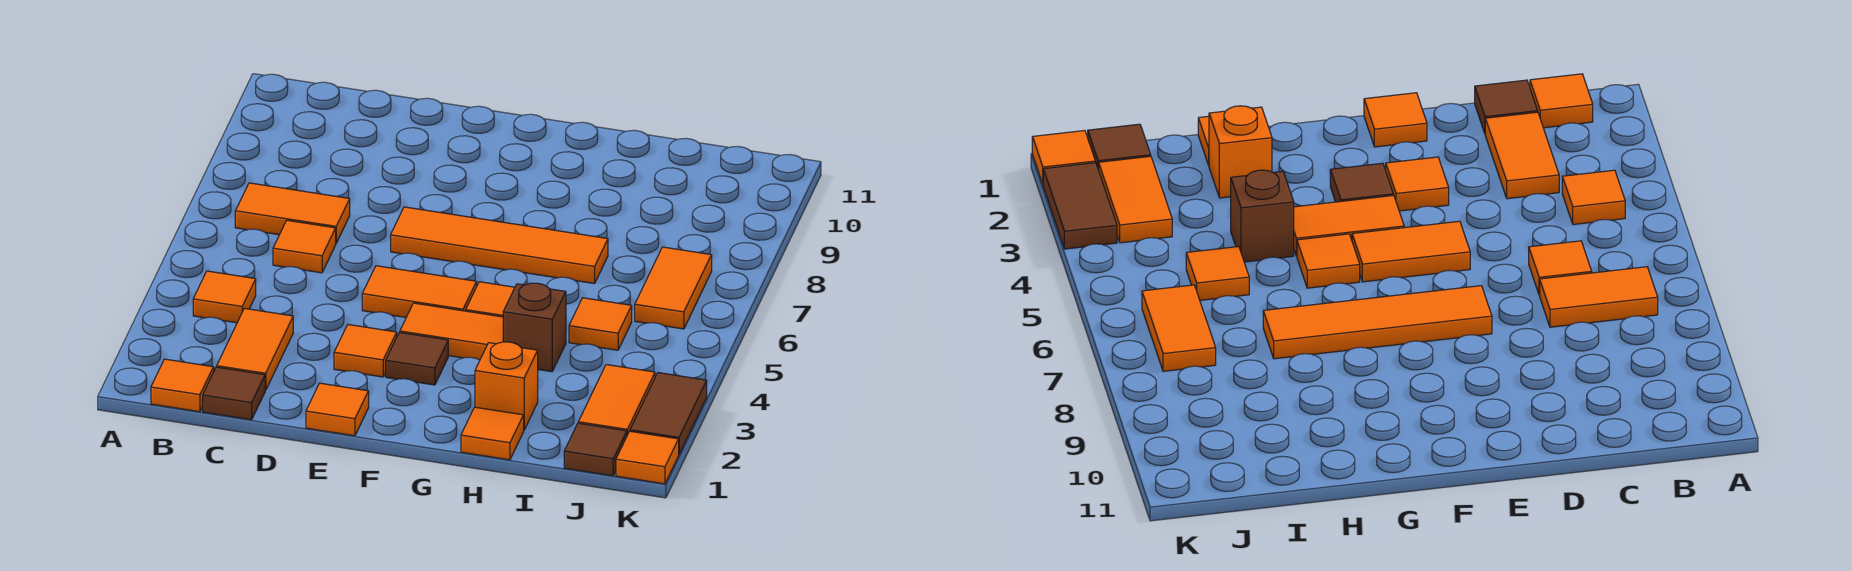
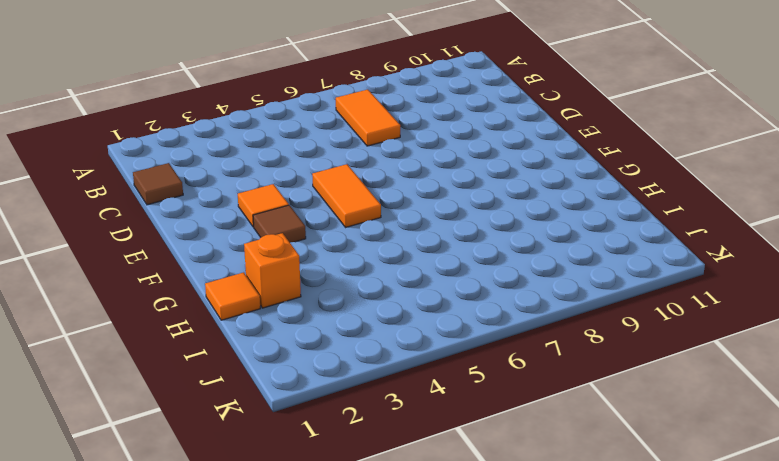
none -> orange 1x1 tile [151,359,214,412]
none -> orange 1x1 tile [193,271,256,323]
none -> orange 1x2 tile [217,308,293,390]

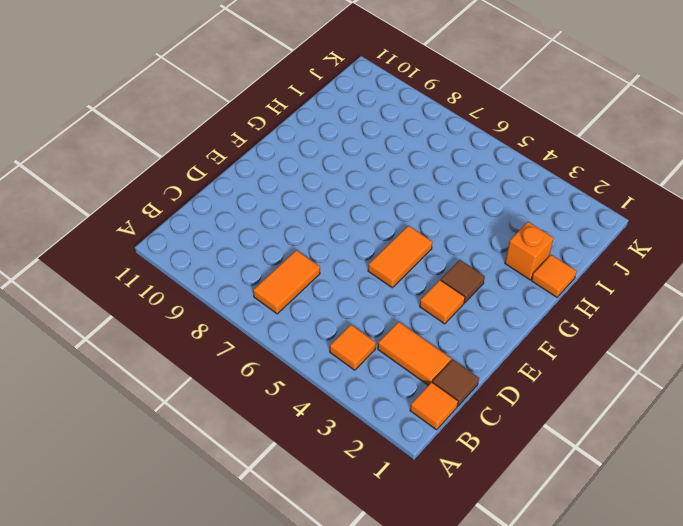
none -> orange 1x1 tile [273,220,336,273]
none -> orange 1x1 tile [306,383,369,436]
none -> orange 1x4 tile [391,207,608,284]

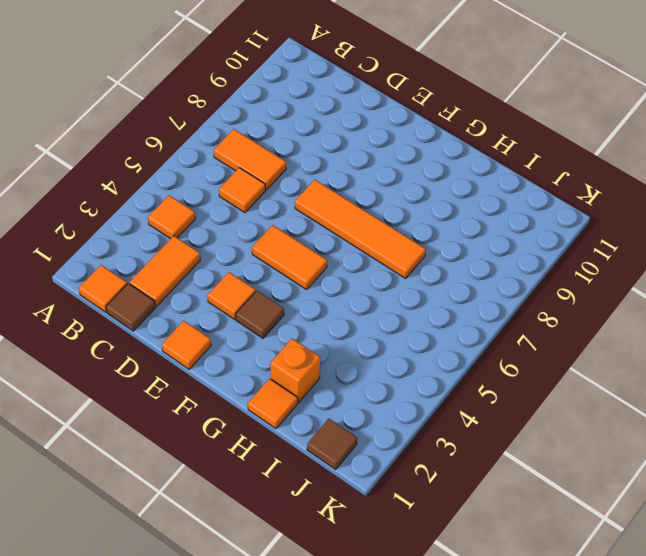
none -> orange 1x2 tile [400,303,503,360]
none -> orange 1x1 tile [466,282,515,317]
none -> brown 1x1 brick [503,283,566,372]

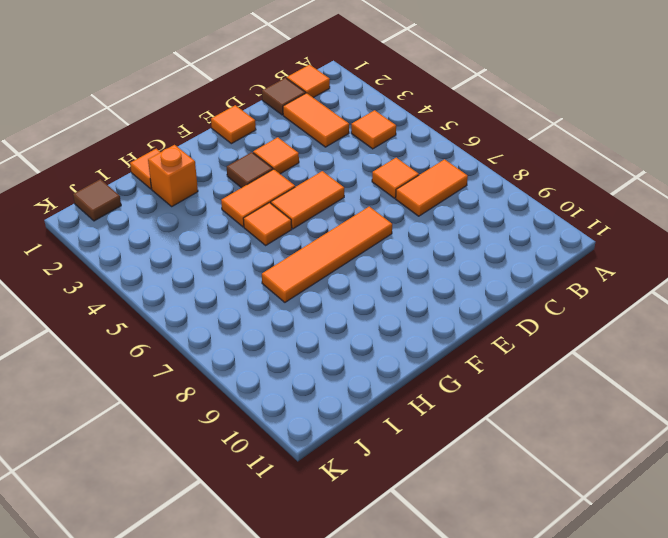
none -> brown 1x1 brick [503,283,566,372]
none -> orange 1x1 tile [569,298,632,350]
none -> orange 1x2 tile [578,365,655,435]

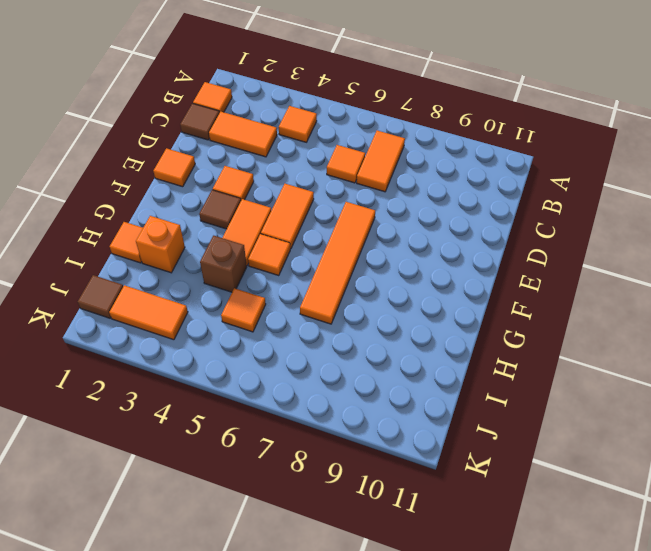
none -> orange 1x2 tile [635,247,712,329]
none -> orange 1x1 tile [616,431,679,484]
none -> brown 1x2 tile [630,373,707,454]

